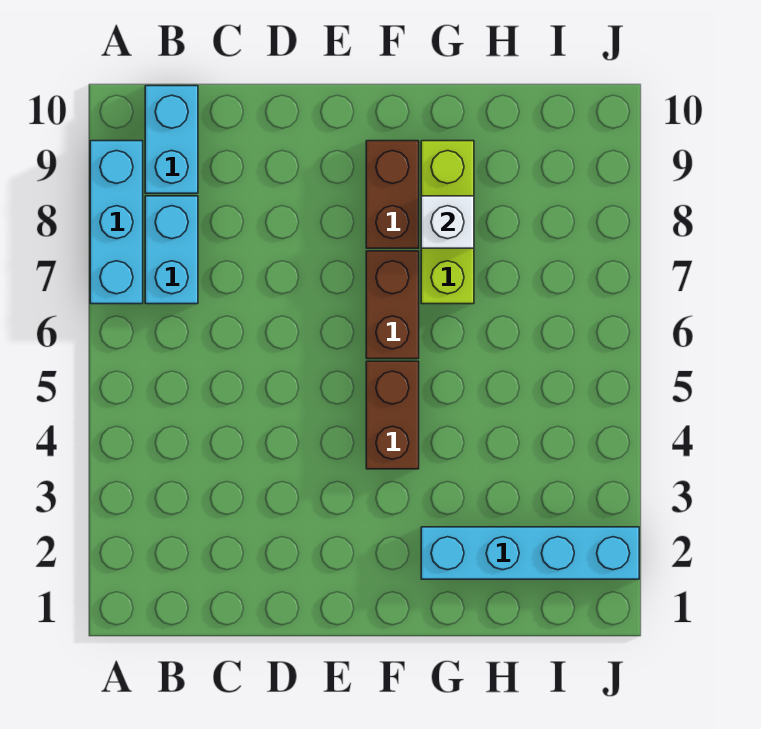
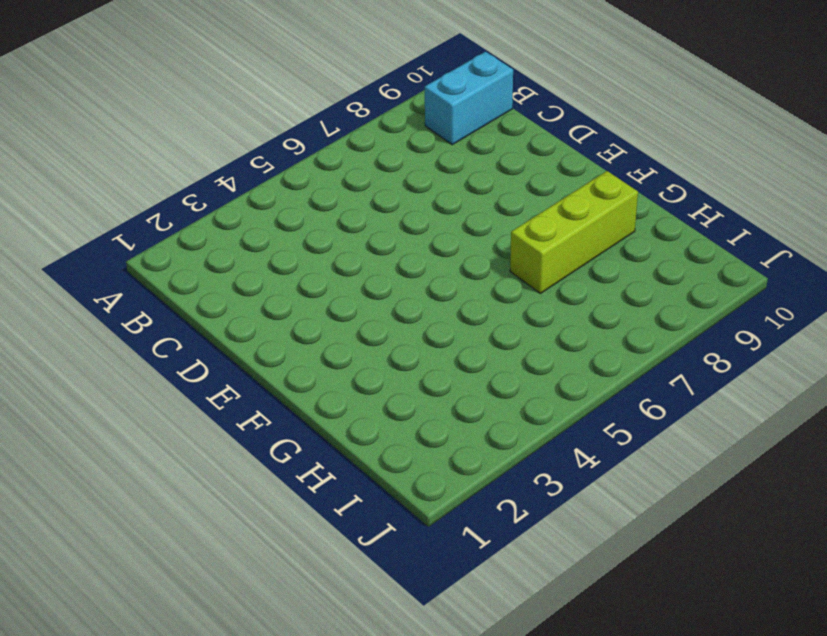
none -> cyan 1x3 brick [90,141,143,304]
none -> cyan 1x2 brick [145,196,198,304]

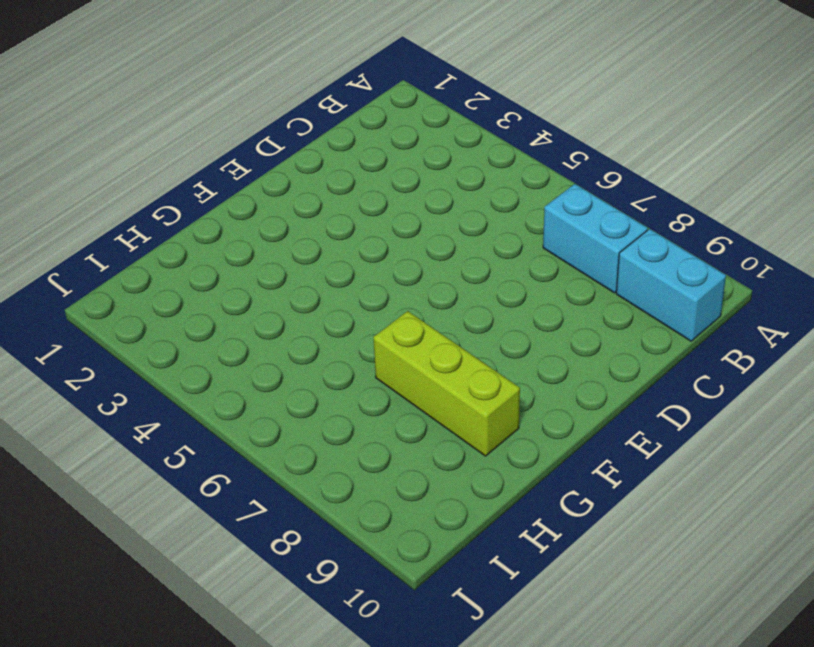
none -> cyan 1x3 brick [90,141,143,304]
none -> brown 1x2 brick [366,361,419,469]

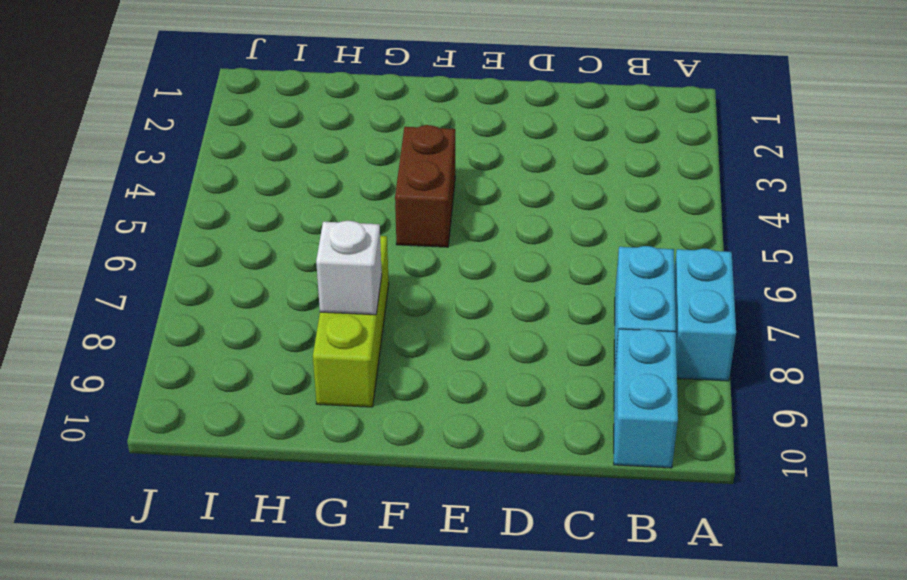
cyan 1x2 brick [674,249,736,381] -> cyan 1x3 brick [90,141,143,304]
none -> brown 1x2 brick [366,251,419,359]
none -> brown 1x2 brick [366,141,419,248]

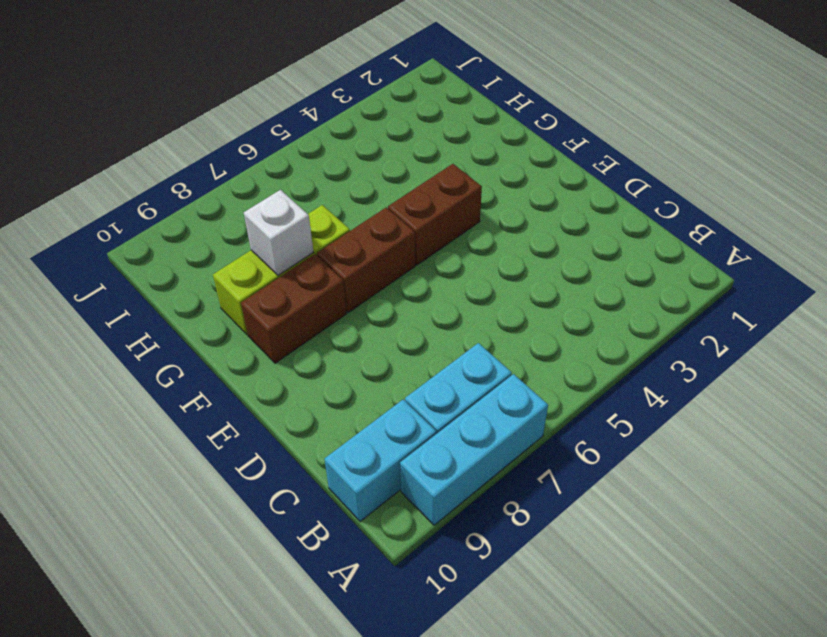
none -> cyan 1x4 brick [421,527,639,579]

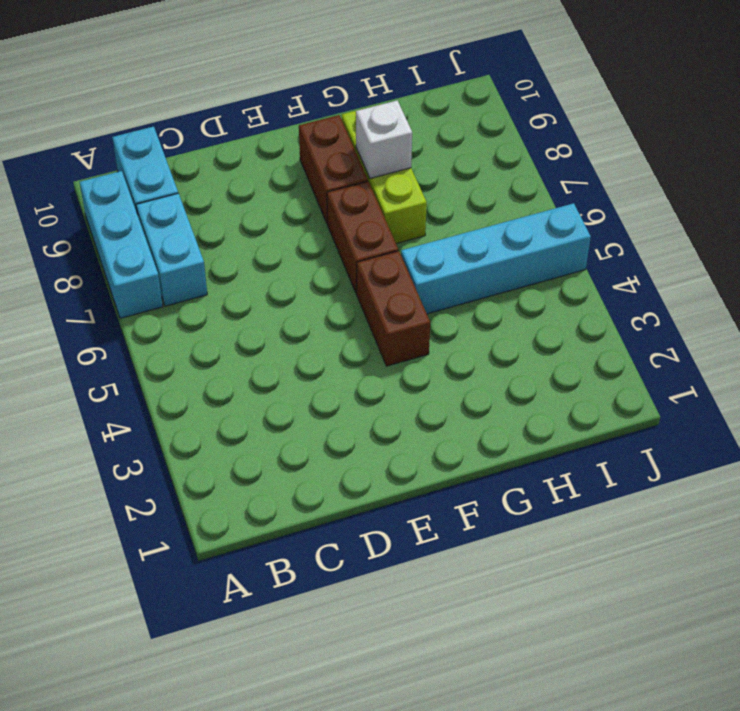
cyan 1x4 brick [401,203,591,314] -> cyan 1x4 brick moved to [421,527,639,579]

